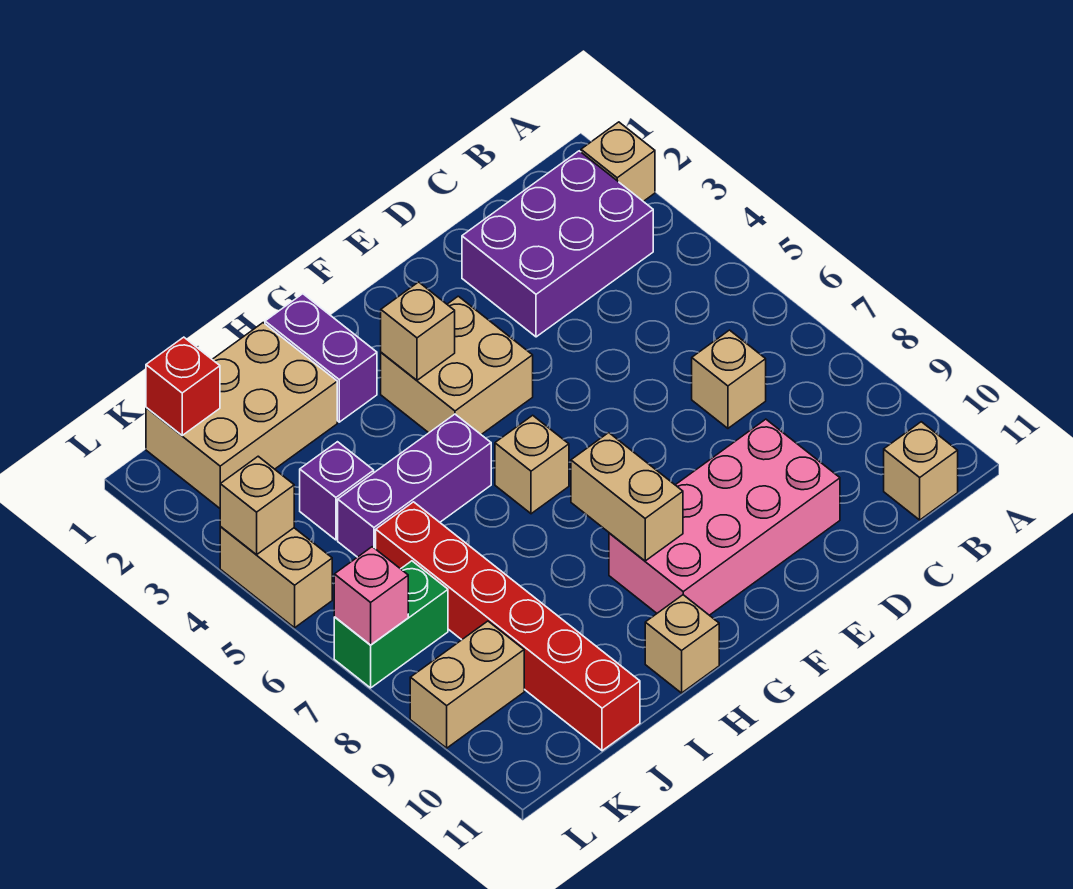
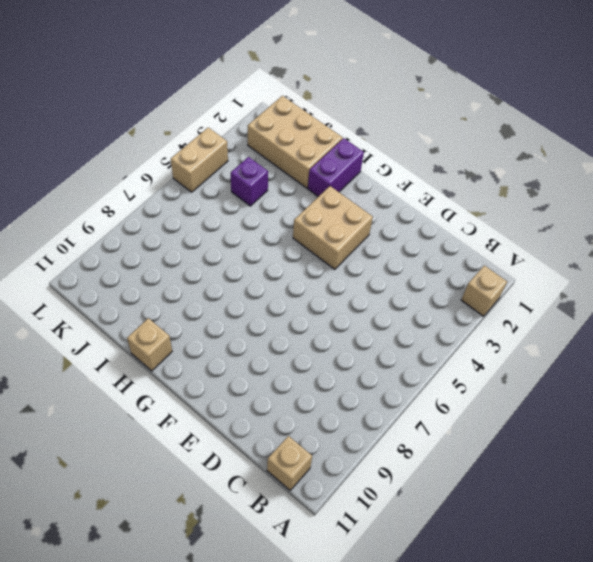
none -> purple 2x3 brick [462,151,653,337]
none -> tan 1x1 brick [692,330,766,428]
none -> pink 2x4 brick [609,419,840,615]

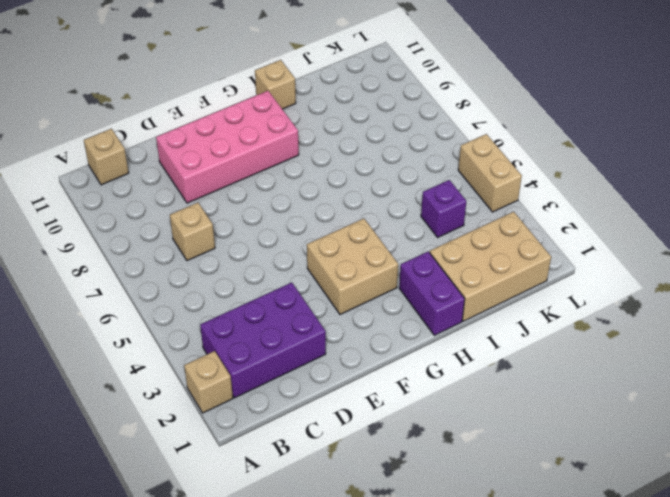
none -> tan 1x1 brick [495,415,569,514]
none -> purple 1x3 brick [338,414,491,557]
none -> red 1x6 brick [376,502,640,751]

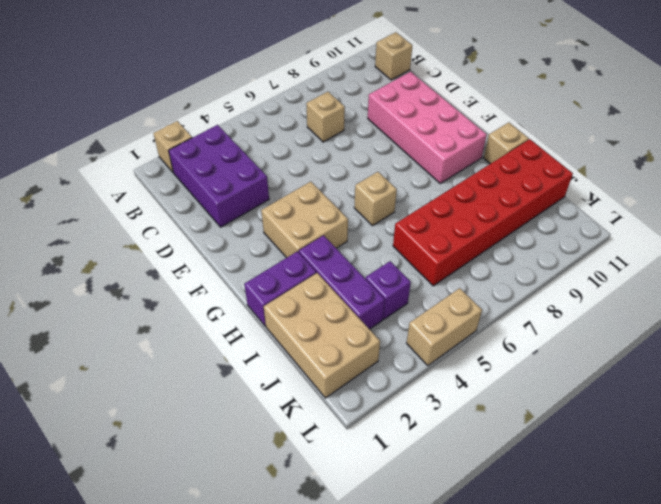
purple 1x3 brick [299,235,385,329] -> purple 1x3 brick moved to [338,414,491,557]
red 2x6 brick [393,139,573,286] -> red 1x6 brick [376,502,640,751]
none -> green 1x2 brick [334,561,448,688]
none -> tan 1x2 brick [410,621,524,748]
none -> tan 1x1 brick [381,282,455,380]

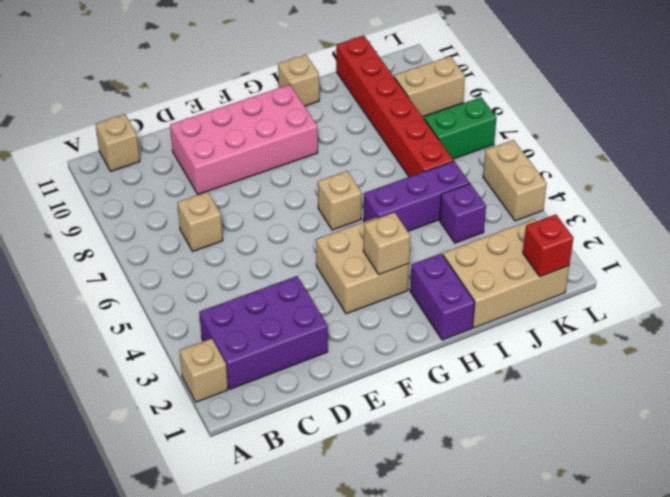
none -> tan 1x2 brick [571,433,683,561]
none -> tan 1x1 brick [220,456,294,555]
none -> pink 1x1 brick [334,547,408,645]

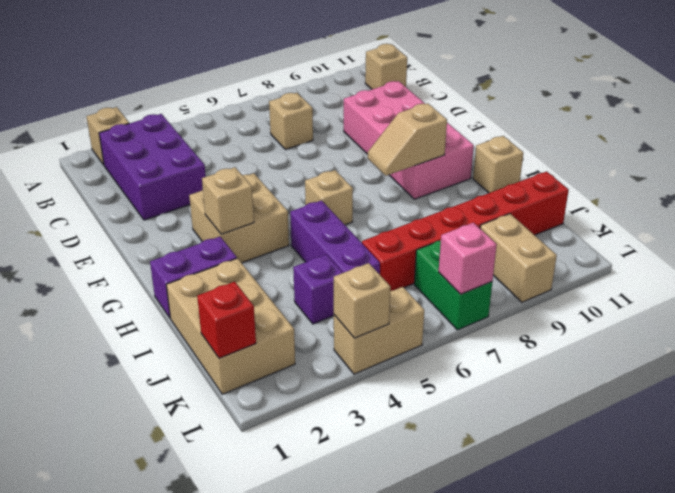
tan 1x2 slope [368,103,447,176] -> tan 1x2 brick [571,433,683,561]

